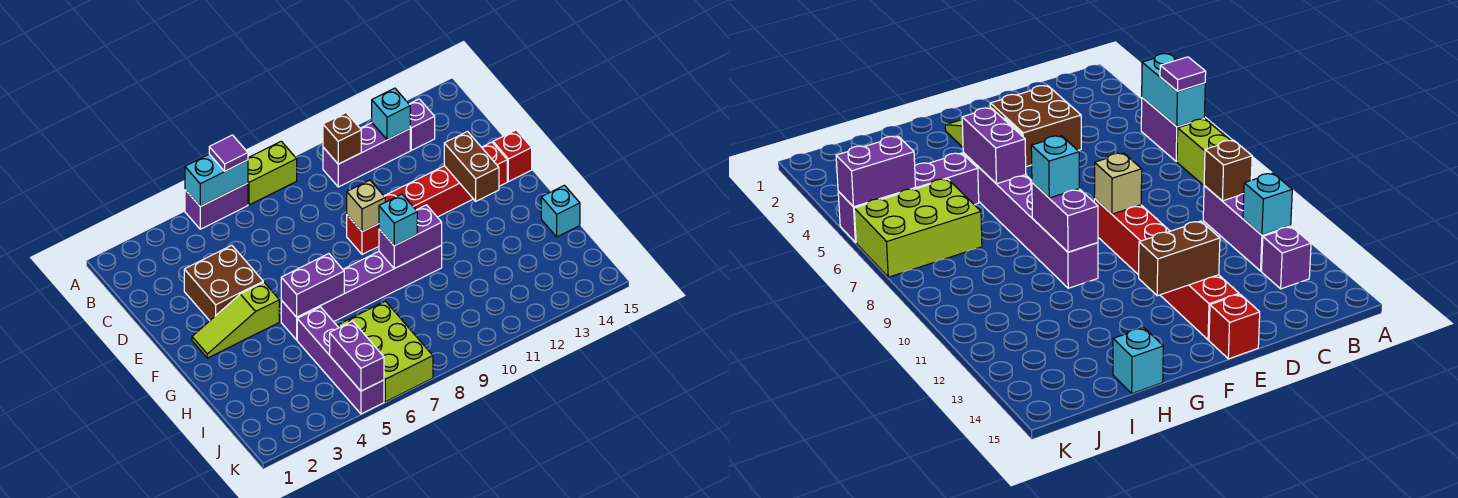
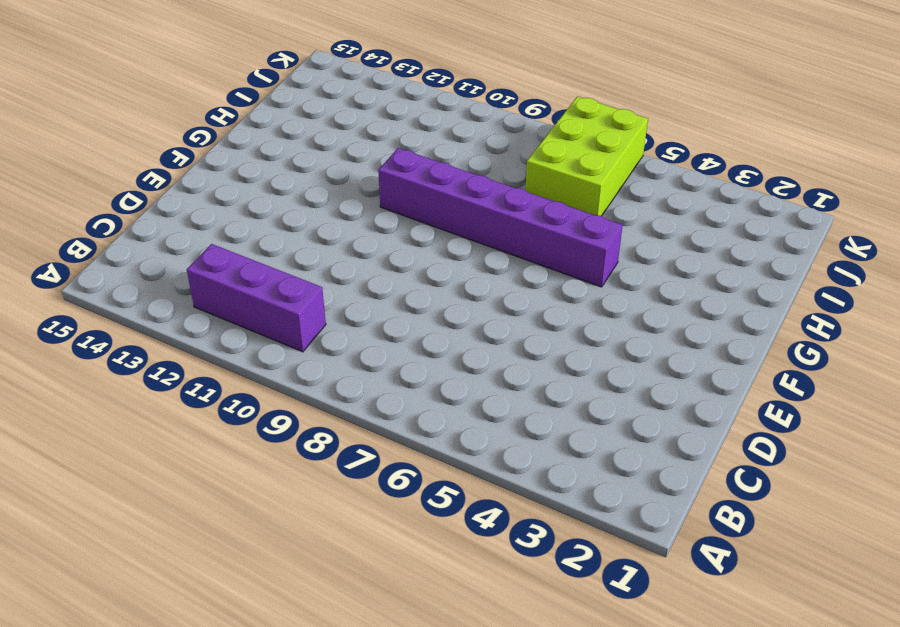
none -> purple 1x2 brick [185,183,248,229]
none -> lime 1x2 brick [248,141,297,205]
none -> purple 1x1 brick [409,99,435,150]

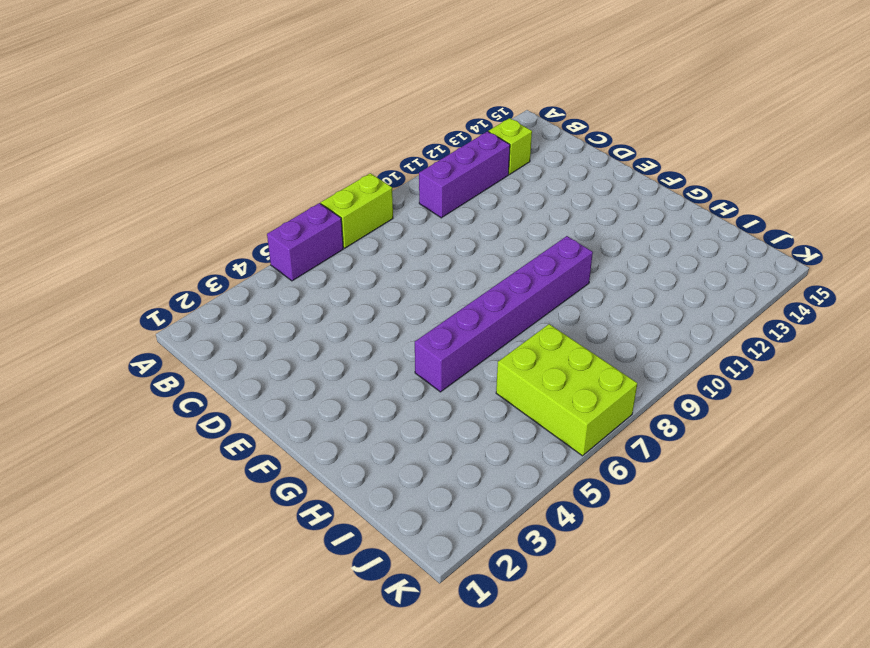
lime 1x1 brick [489,118,532,174] -> purple 1x1 brick [409,99,435,150]
none -> brown 2x2 brick [184,245,263,321]
none -> red 1x6 brick [347,142,507,254]
none -> red 1x1 brick [493,130,532,182]

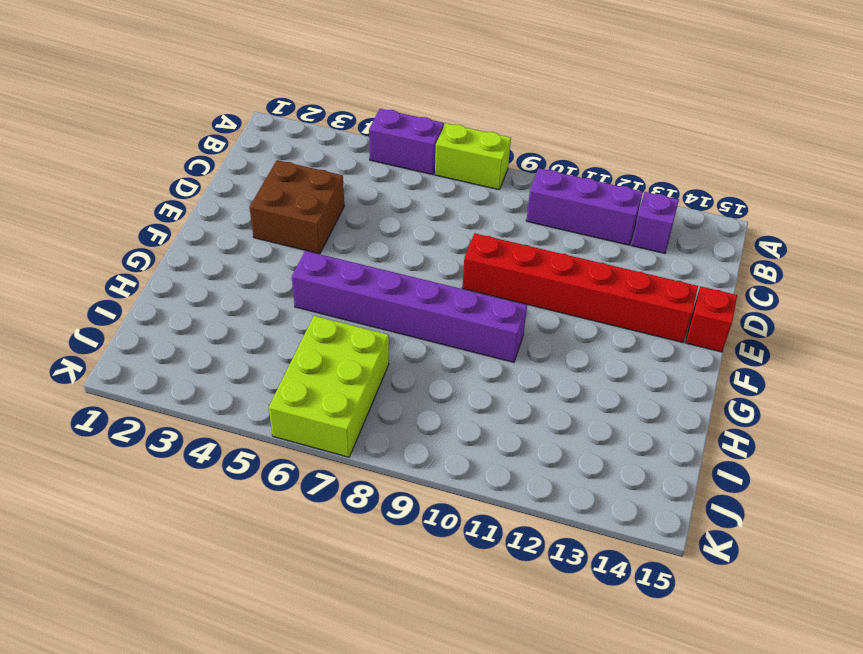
none -> lime 1x3 slope [192,282,279,358]
none -> purple 1x4 brick [297,307,384,414]
none -> cyan 1x1 brick [541,185,580,237]

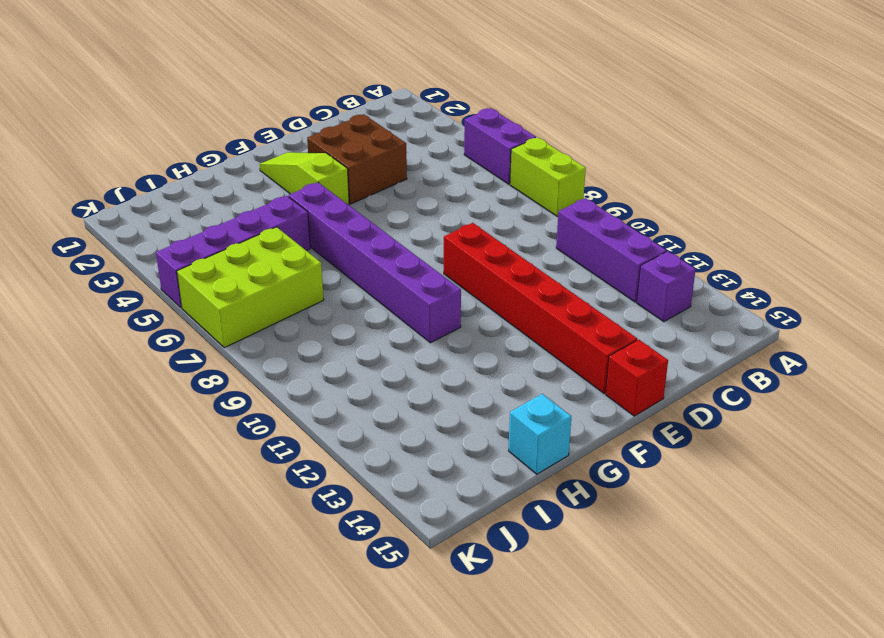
none -> cyan 1x2 brick [185,154,248,206]
none -> brown 1x1 brick [323,113,361,164]
none -> cyan 1x1 brick [372,88,410,140]

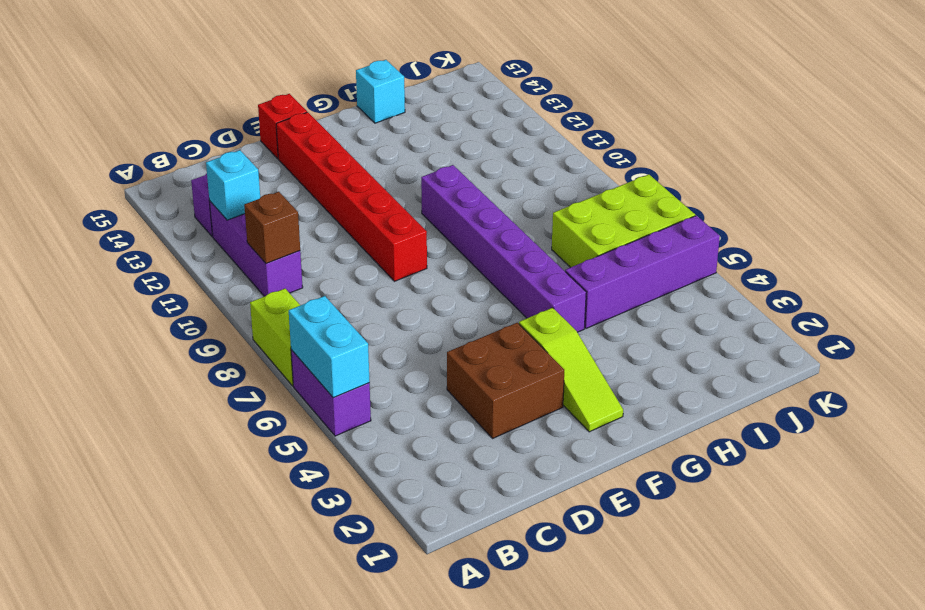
none -> tan 1x1 brick [347,180,385,232]
none -> brown 1x2 brick [444,132,499,201]
none -> purple 1x2 brick [281,254,344,317]

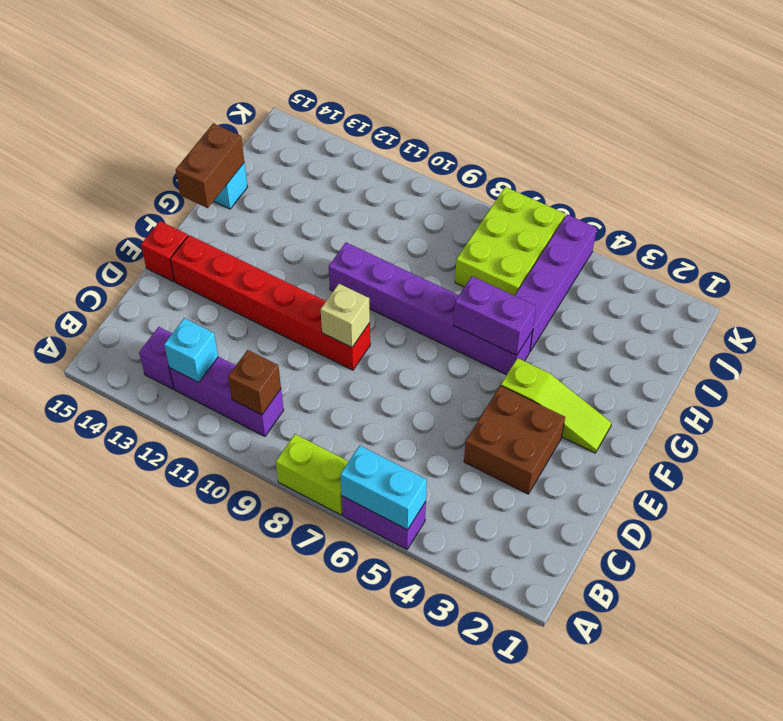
brown 1x2 brick [176,123,244,208] -> brown 1x2 brick moved to [444,132,499,201]
none -> purple 1x2 brick [379,205,442,269]
none -> purple 1x2 brick [330,321,384,391]
none -> purple 1x1 tile [209,135,248,171]

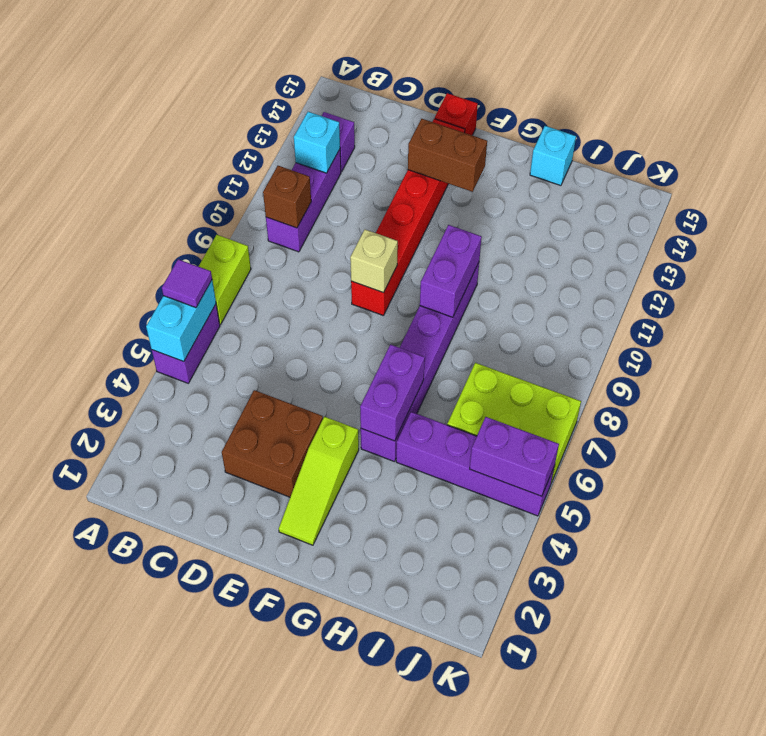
none -> cyan 1x1 brick [379,194,417,246]

